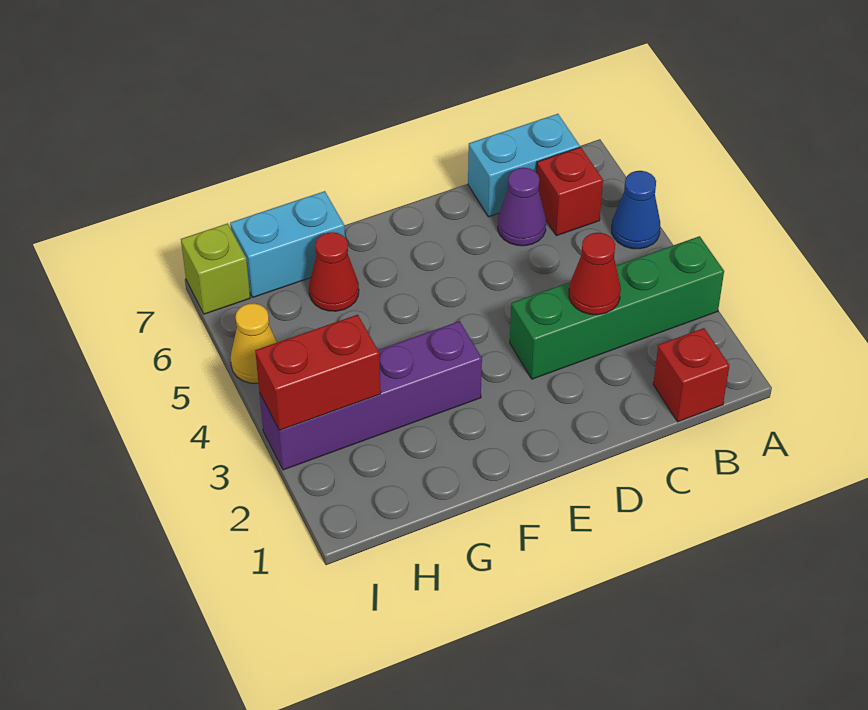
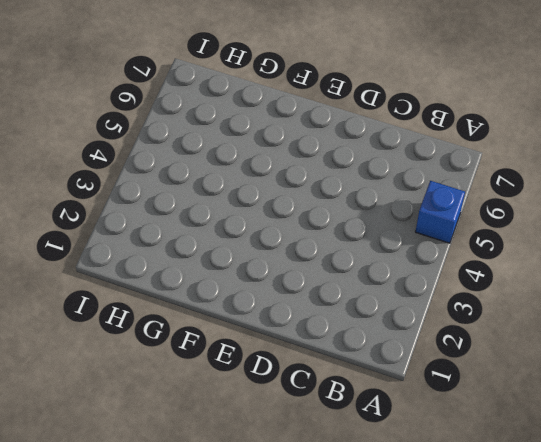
blue 1x1 brick [416,181,465,243] -> blue 1x1 cone [612,171,660,249]
none -> green 1x4 brick [510,236,724,379]
none -> red 1x1 brick [653,328,730,422]
none -> red 1x1 brick [537,147,603,236]

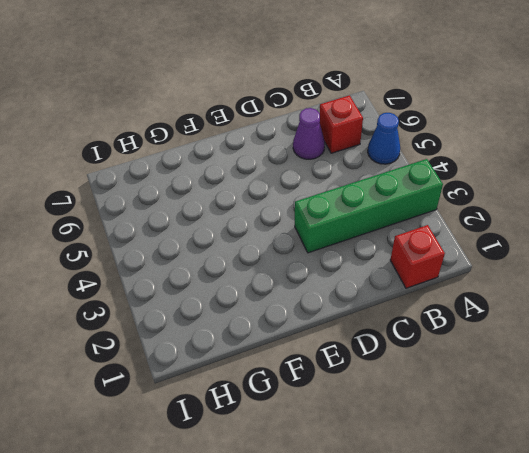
none -> cyan 1x2 brick [468,114,580,217]
none -> purple 1x4 brick [260,321,482,470]
none -> red 1x1 cone [309,232,359,311]

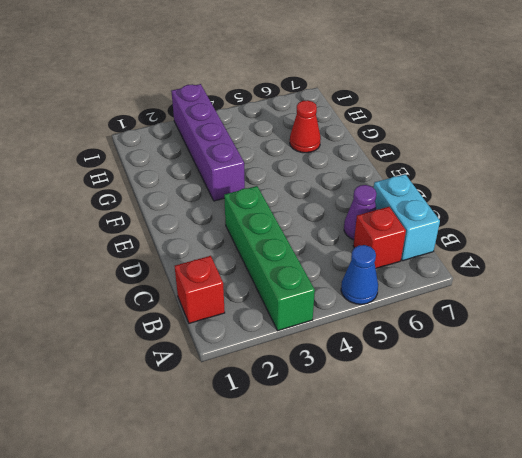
none -> cyan 1x2 brick [230,191,345,297]
none -> yellow 1x1 cone [230,303,277,383]
none -> lime 1x1 brick [181,223,250,314]

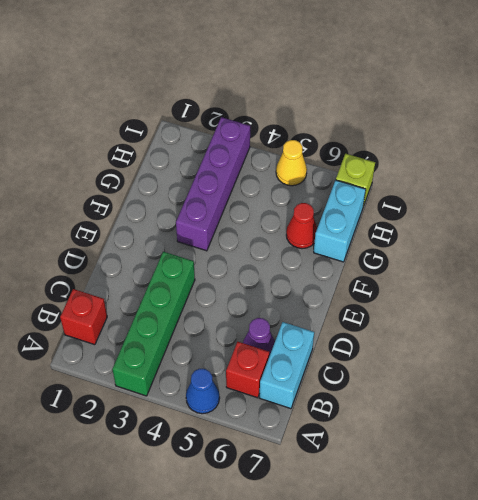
none -> red 1x1 cone [569,233,621,315]
none -> red 1x2 brick [255,315,381,431]

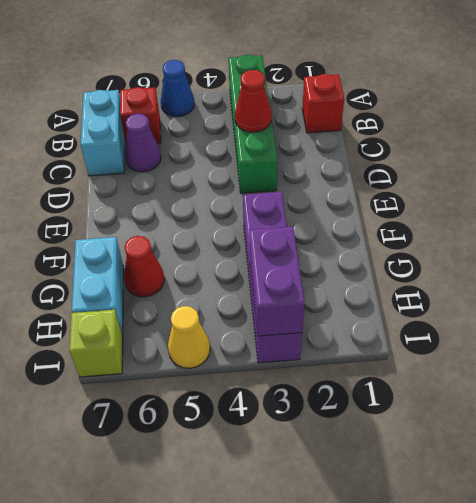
purple 1x2 brick [249,226,305,336] -> red 1x2 brick [255,315,381,431]

